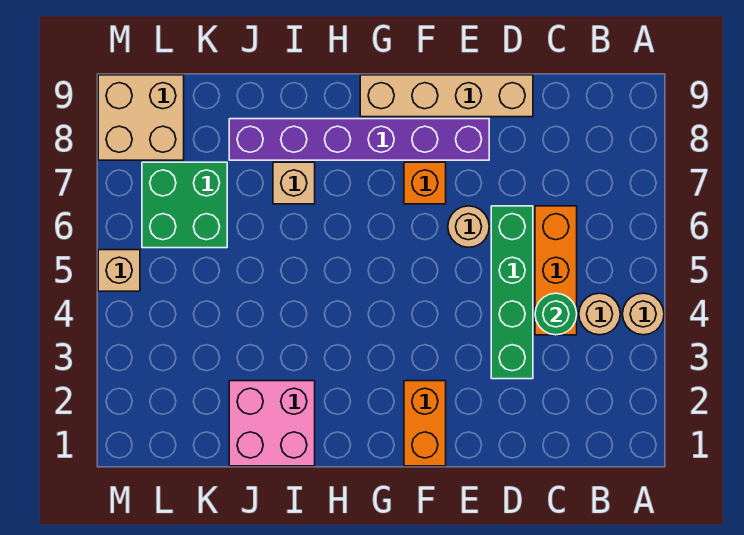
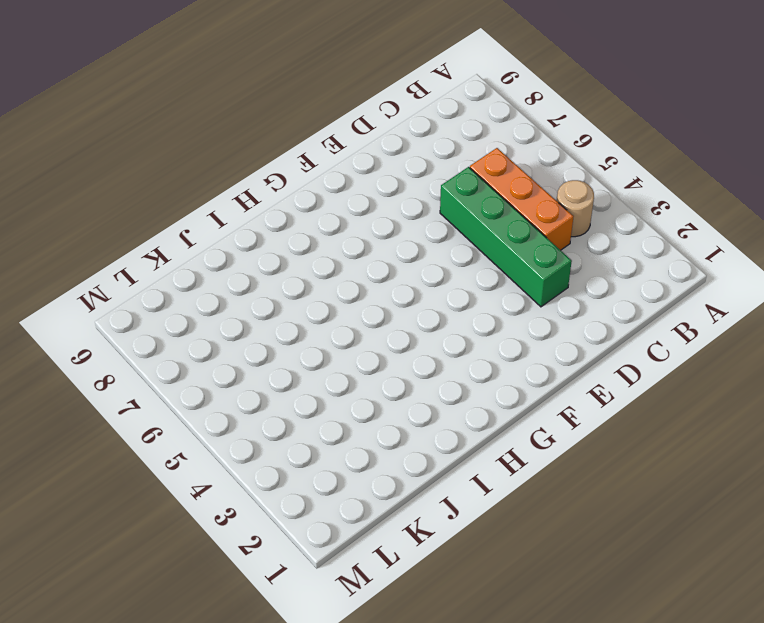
none -> tan 1x1 round brick [623,293,664,335]
none -> tan 1x4 brick [360,75,533,117]
none -> tan 1x1 round brick [448,206,489,247]

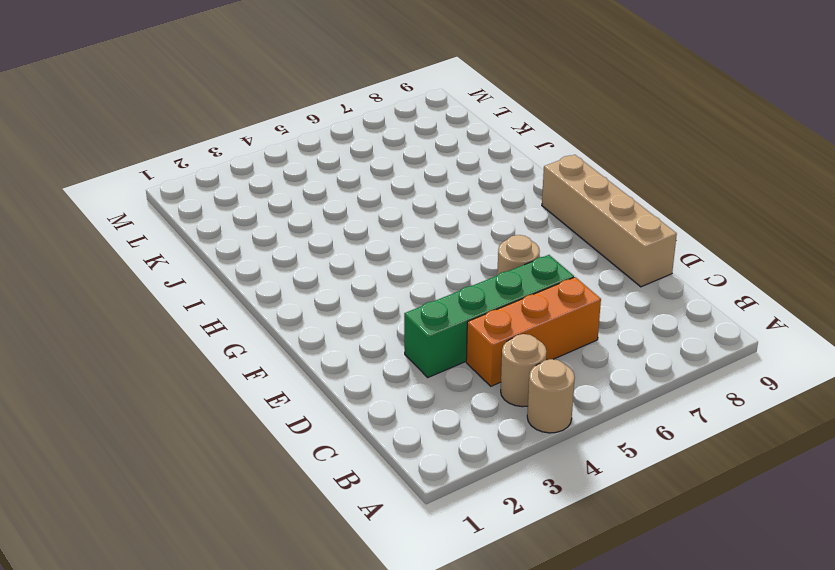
none -> purple 1x6 brick [229,119,489,160]
none -> orange 1x2 brick [404,381,446,466]
none -> orange 1x1 brick [404,162,446,204]

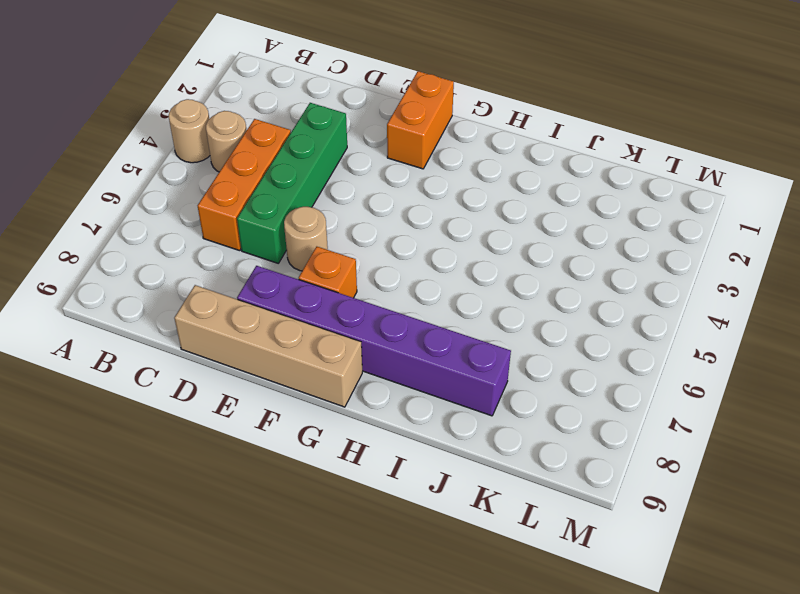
none -> pink 2x2 brick [229,381,315,466]
none -> tan 1x1 brick [273,162,315,204]
none -> green 2x2 brick [142,162,227,248]

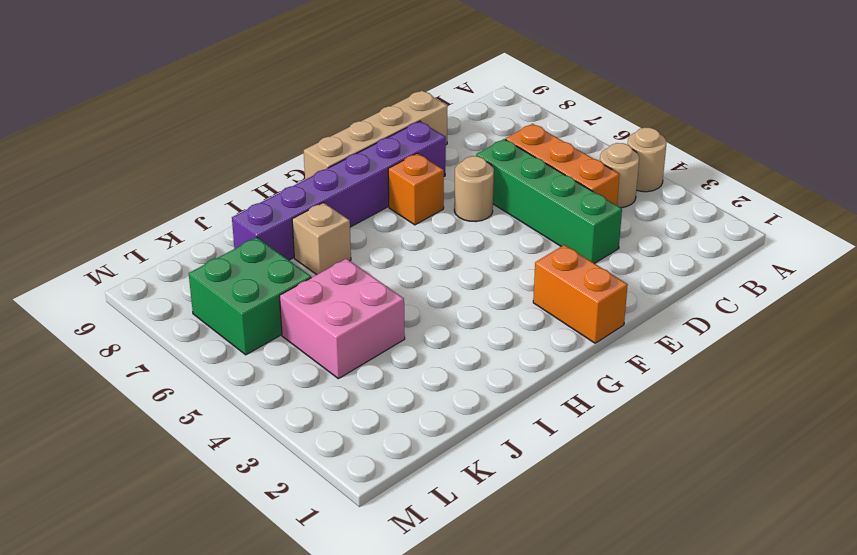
pink 2x2 brick [279,259,405,379] -> pink 2x2 brick moved to [229,381,315,466]
none -> tan 2x2 brick [98,75,184,160]
none -> tan 1x1 brick [98,250,140,291]
none -> green 1x1 round brick [535,293,577,335]

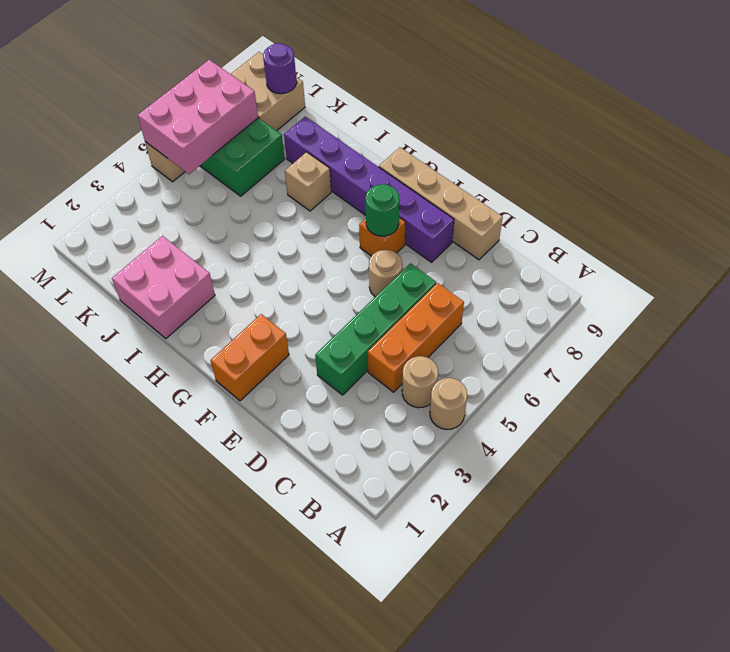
green 1x1 round brick [366,184,399,236] -> green 1x1 round brick moved to [535,293,577,335]
pink 2x3 brick [138,60,258,174] -> none
purple 1x1 round brick [263,43,297,94] -> none

